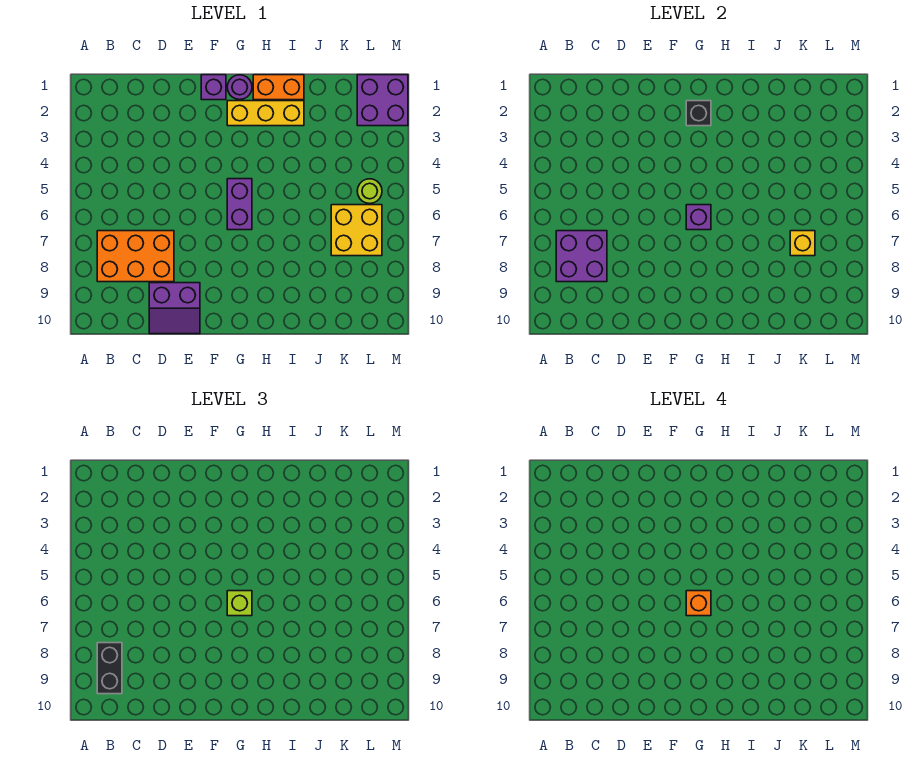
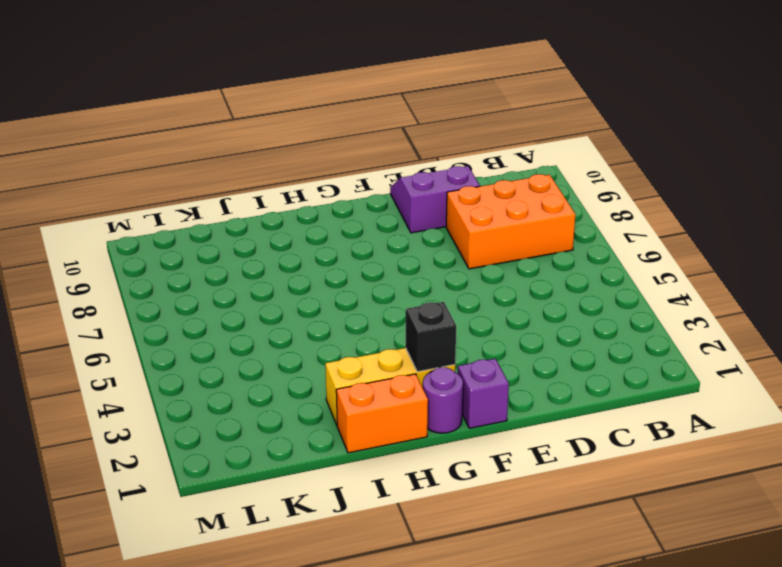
none -> purple 1x2 brick [227,179,252,230]
none -> yellow 2x2 brick [331,205,382,256]
none -> purple 2x2 brick [357,75,408,126]

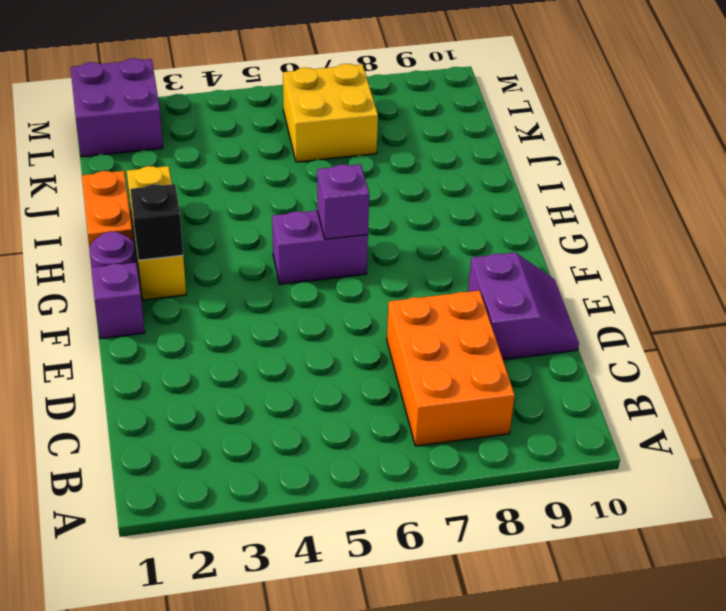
none -> lime 1x1 round brick [357,179,382,204]
none -> purple 2x2 brick [556,231,607,282]
none -> yellow 1x1 brick [790,231,815,256]

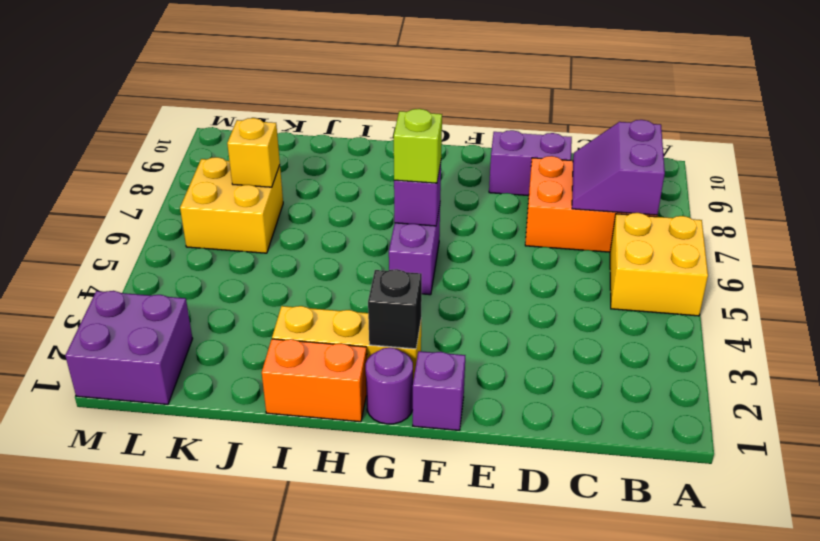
yellow 2x2 brick [610,213,708,316] -> none
purple 2x2 slope [572,120,665,215] -> purple 2x2 brick [556,231,607,282]
none -> lime 1x1 round brick [357,179,382,204]
none -> black 1x2 brick [97,643,122,694]
none -> orange 1x1 brick [686,591,711,616]

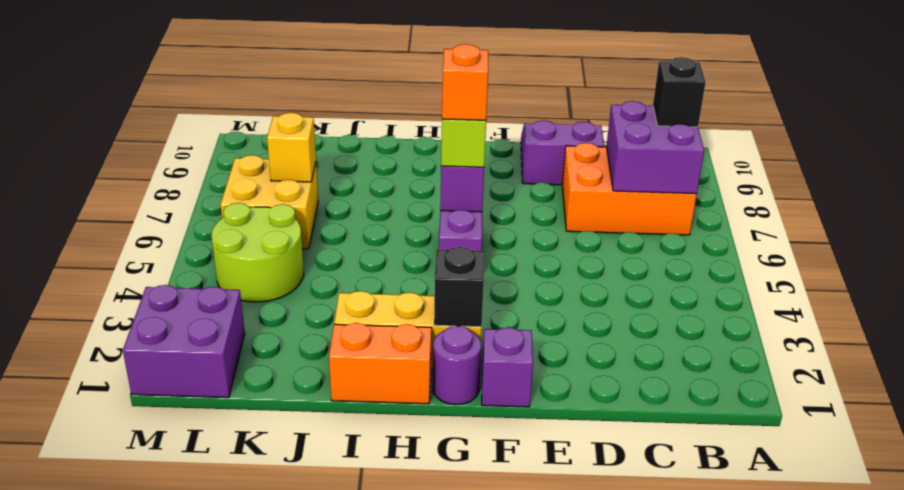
black 1x1 brick [653,57,705,127] -> black 1x2 brick [97,643,122,694]
lime 2x2 round brick [211,203,304,302] -> lime 1x1 round brick [357,179,382,204]

